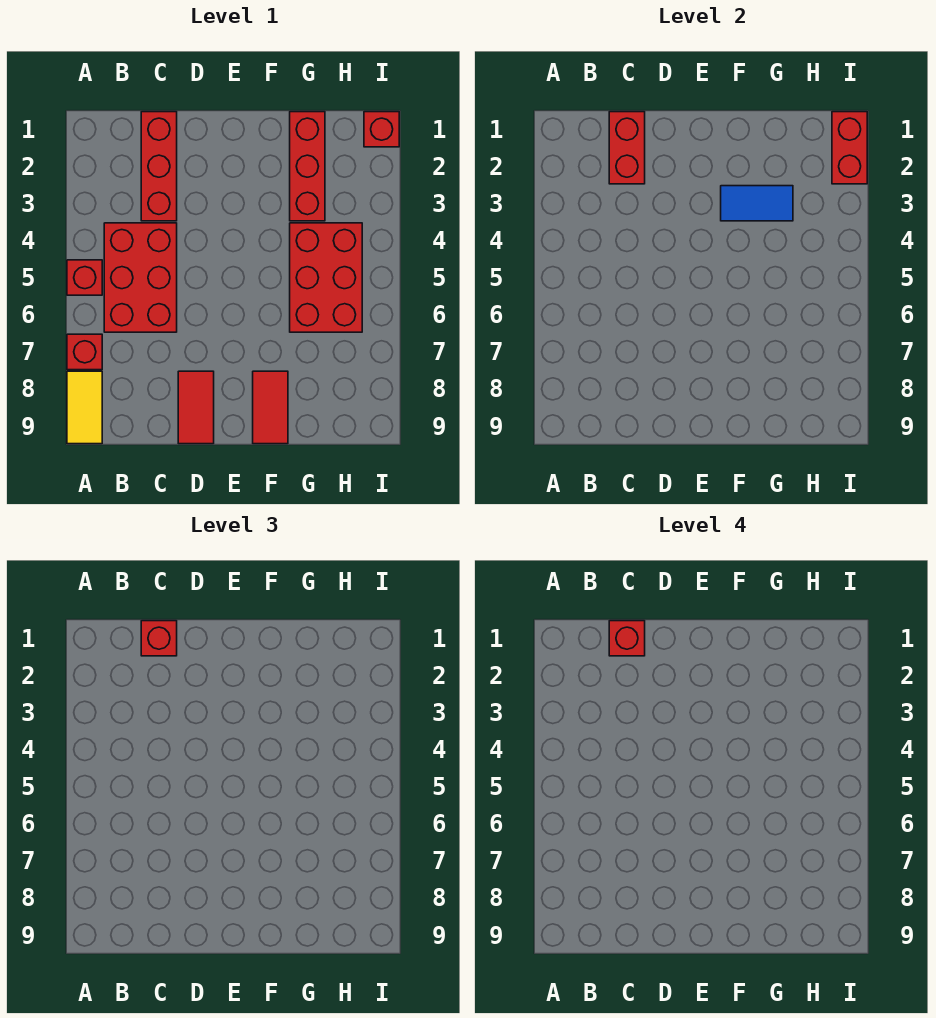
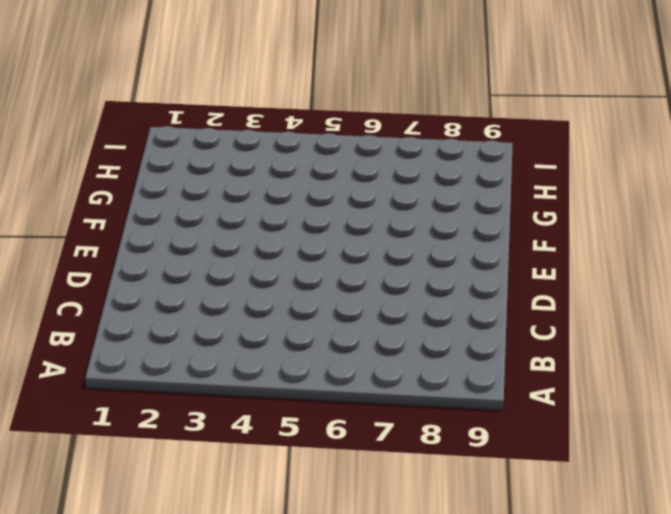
none -> red 1x1 brick [67,260,102,295]
none -> red 1x1 brick [67,334,102,370]
none -> yellow 1x2 tile [67,371,102,444]

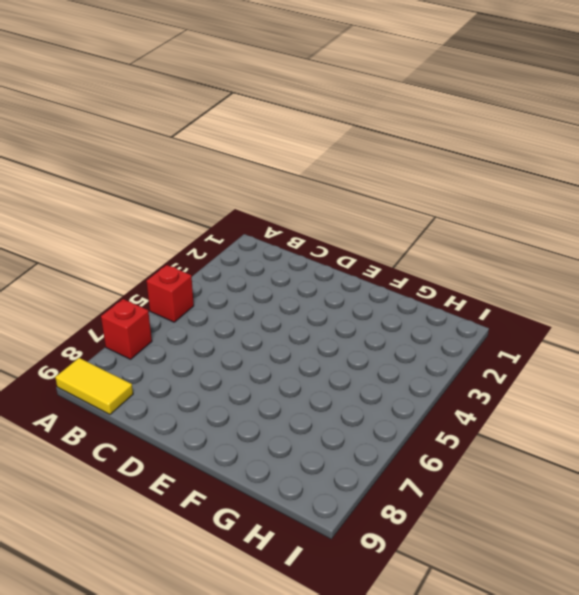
yellow 1x2 tile [55,358,133,414] -> yellow 1x2 tile turned to [67,371,102,444]
none -> red 2x3 brick [104,223,177,332]
none -> red 1x3 brick [141,112,177,221]
none -> red 1x2 tile [178,371,214,444]

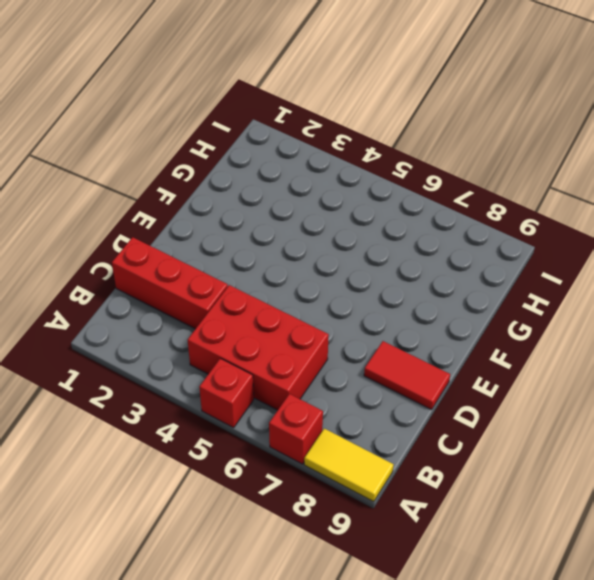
none -> red 1x2 tile [253,371,288,444]
none -> red 1x3 brick [290,112,325,221]
none -> red 2x3 brick [290,223,362,332]

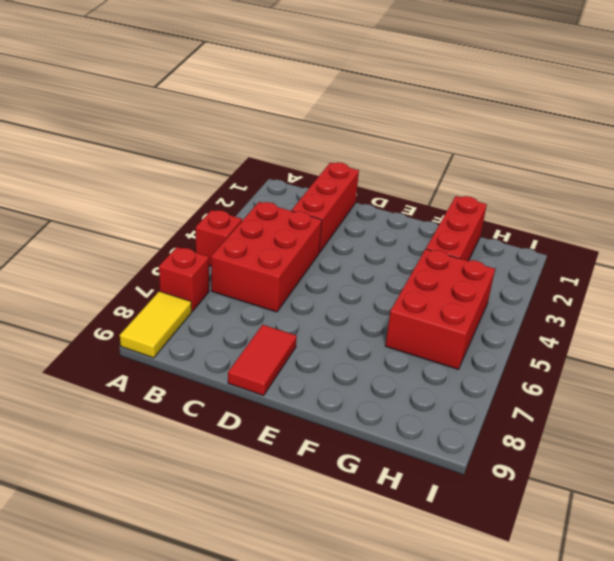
none -> red 1x2 tile [253,371,288,444]
none -> red 1x1 brick [364,112,399,147]
none -> red 1x2 brick [609,112,645,184]

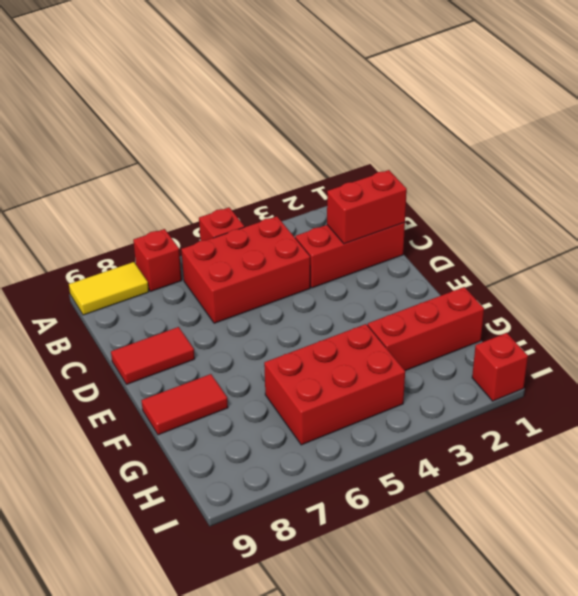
none -> blue 1x2 tile [721,186,793,221]
none -> red 1x2 brick [832,112,867,184]
none -> red 1x1 brick [141,621,177,656]

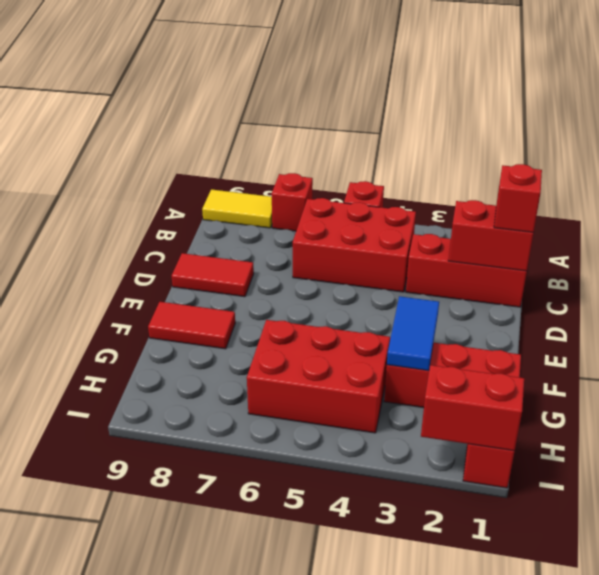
none -> red 1x1 brick [609,621,645,656]

